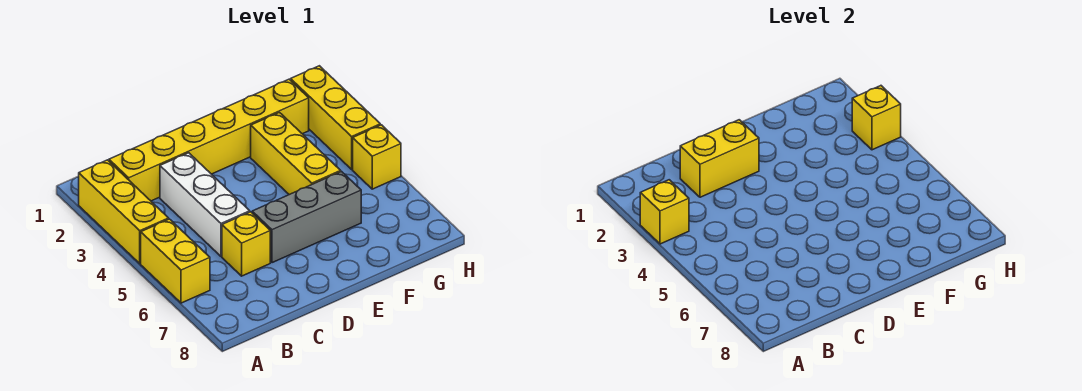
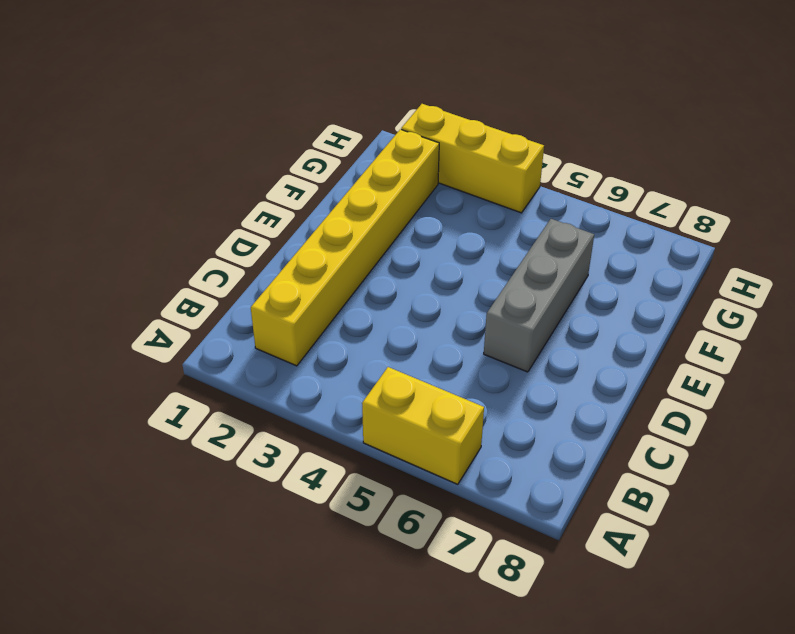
none -> yellow 1x3 brick [79,160,169,264]
none -> white 1x3 brick [160,153,250,256]
none -> yellow 1x1 brick [222,212,270,276]

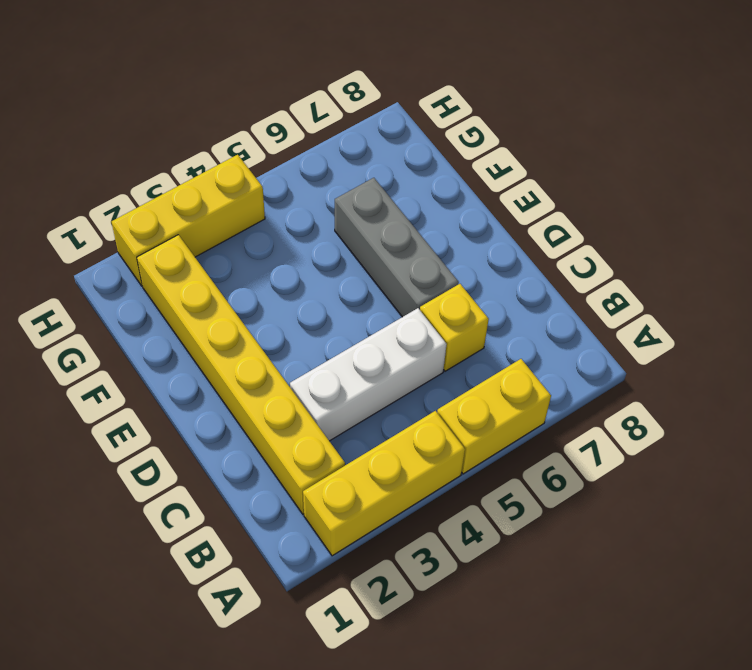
none -> yellow 1x3 brick [251,112,341,195]
none -> yellow 1x1 brick [353,125,401,189]
none -> yellow 1x1 brick [640,180,689,244]

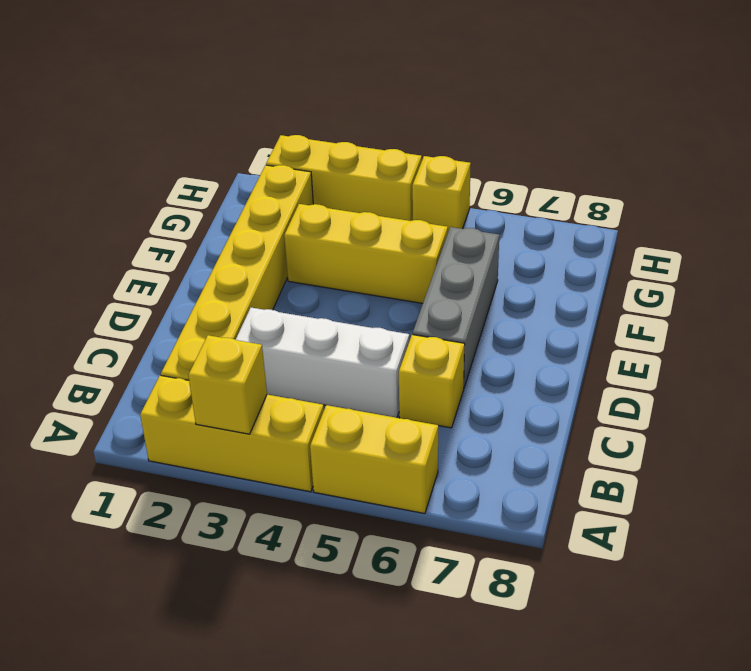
none -> yellow 1x2 brick [680,120,759,197]
none -> yellow 1x1 brick [852,86,901,150]

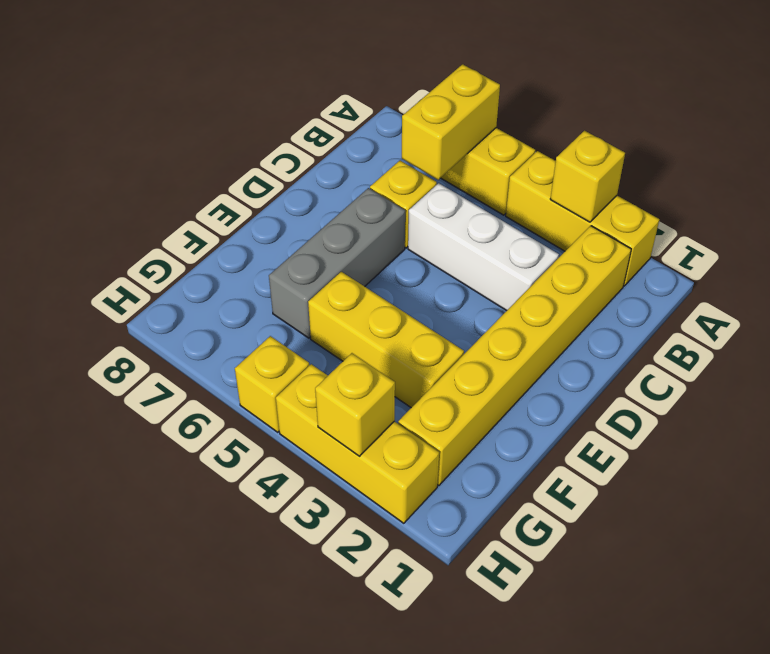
yellow 1x2 brick [402,64,500,180] -> yellow 1x2 brick moved to [680,120,759,197]

